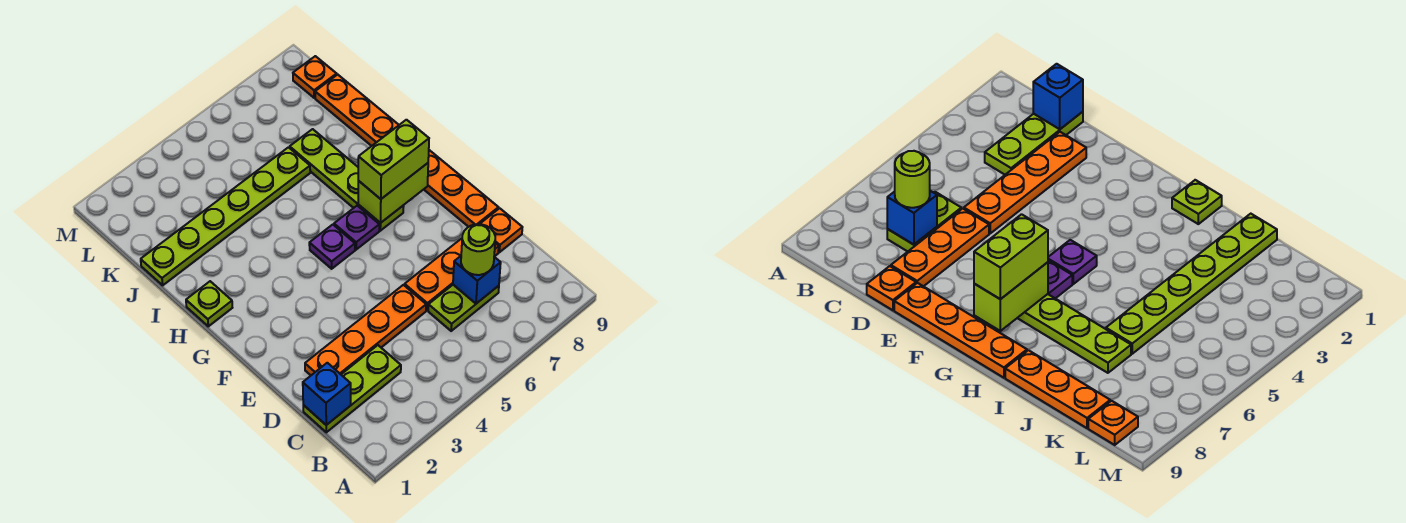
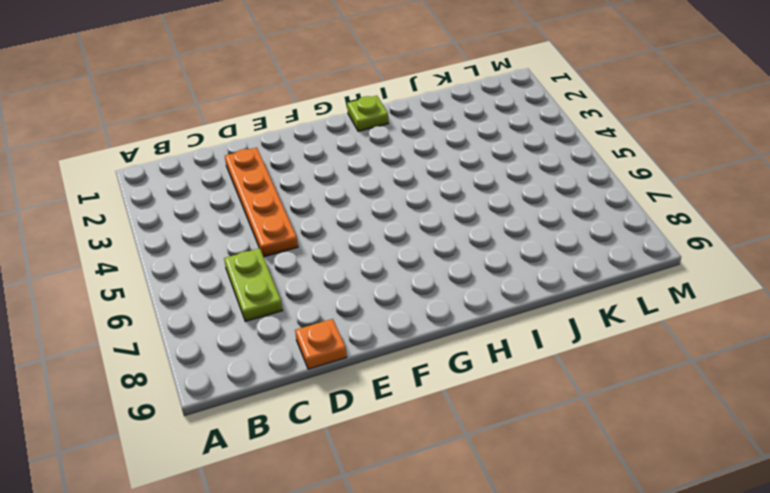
none -> lime 1x3 plate [303,345,401,432]
none -> orange 1x3 plate [405,238,499,310]
none -> orange 1x4 plate [424,150,499,227]

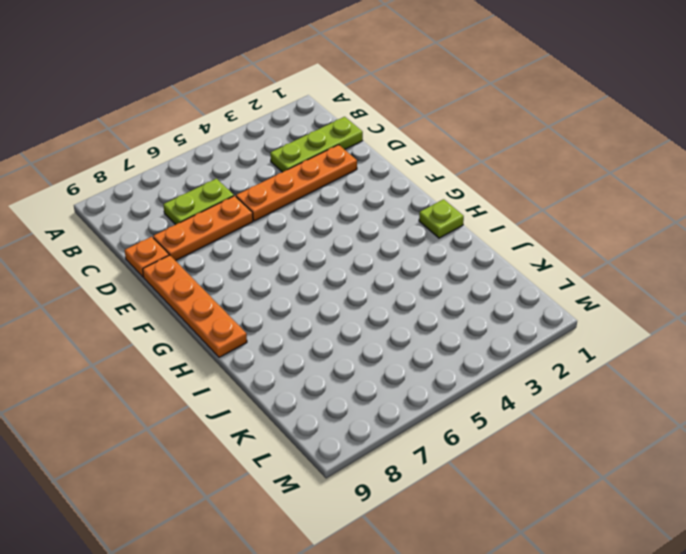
none -> purple 1x1 plate [309,225,355,269]
none -> purple 1x1 plate [334,206,379,250]
none -> lime 1x4 plate [290,129,404,231]

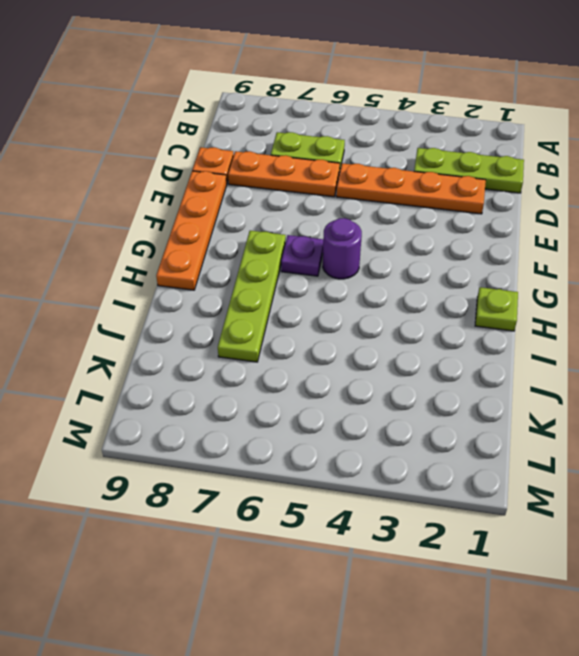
purple 1x1 round brick [323,218,362,279] -> purple 1x1 plate [309,225,355,269]
none -> orange 1x3 plate [315,75,399,146]
none -> lime 1x6 plate [141,147,310,285]
none -> orange 1x1 plate [293,56,337,98]

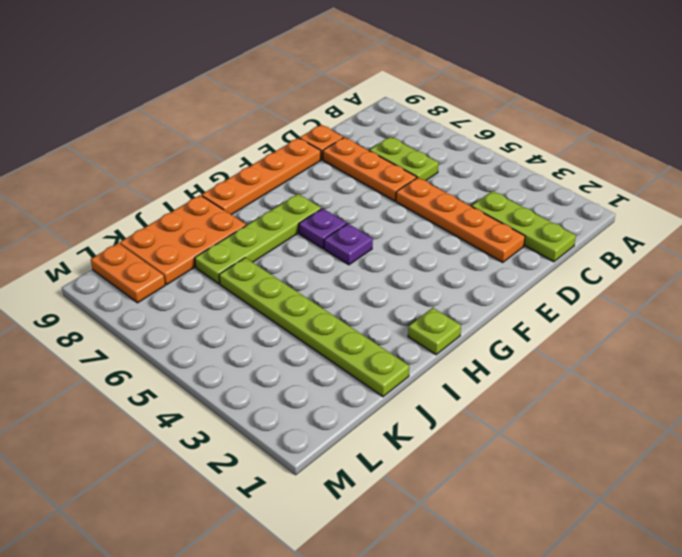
orange 2x3 plate [120,195,246,285] -> orange 1x3 plate [315,75,399,146]
orange 1x2 plate [91,243,165,303] -> orange 1x1 plate [293,56,337,98]
none -> blue 1x1 brick [303,363,351,425]
none -> blue 1x1 brick [453,256,501,304]
none -> lime 1x2 brick [358,163,428,223]

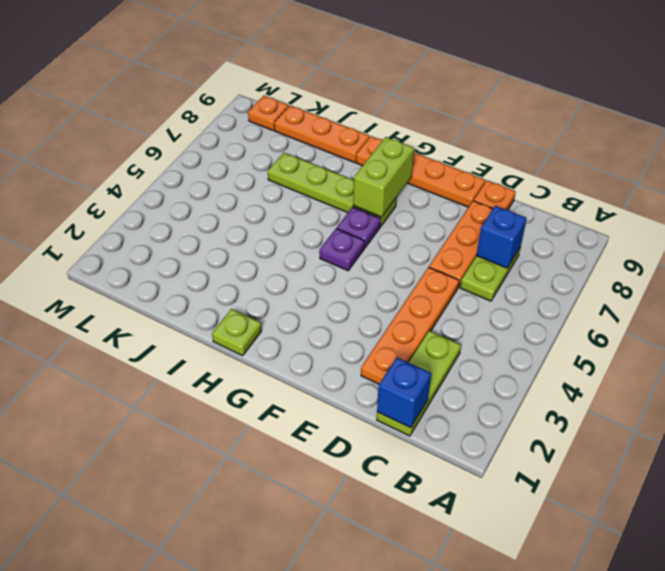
none -> lime 1x6 plate [141,147,310,285]
none -> lime 1x1 round brick [461,224,495,275]
none -> lime 1x2 brick [358,120,429,199]

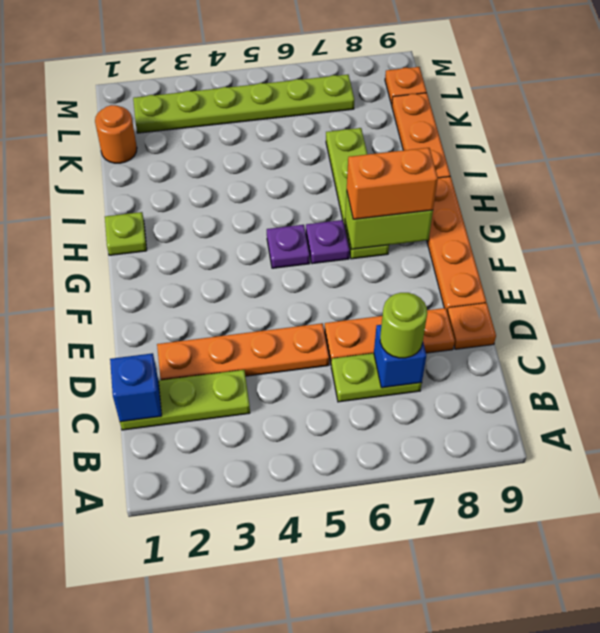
orange 1x2 brick [347,148,438,219] -> lime 1x2 brick [358,120,429,199]
orange 1x1 round brick [95,105,137,163] -> none
lime 1x6 plate [133,75,355,133] -> lime 1x6 plate moved to [141,147,310,285]

